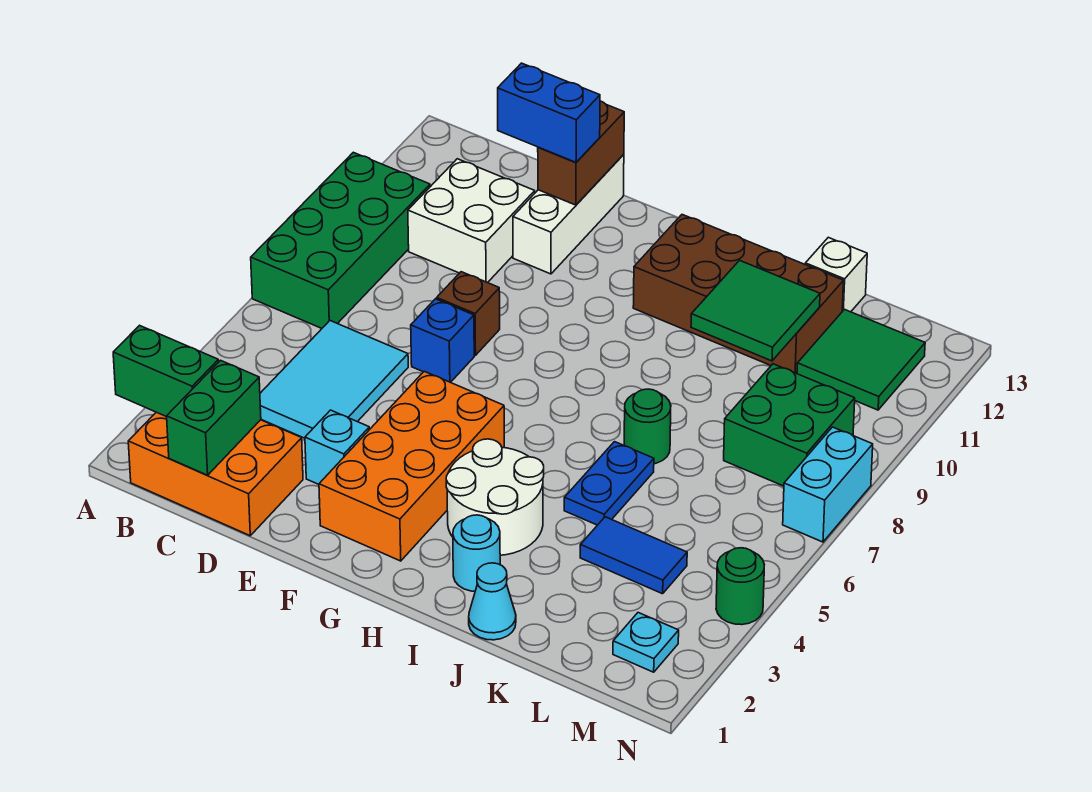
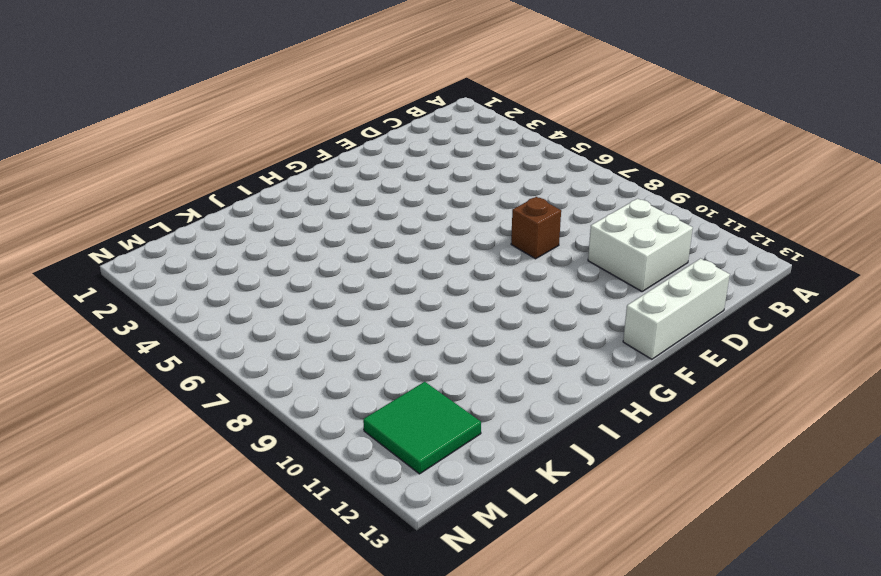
white 1x3 brick [623,259,730,359] -> white 1x3 brick turned to [513,154,624,274]
none -> green 2x4 brick [251,152,430,328]
none -> orange 2x3 brick [128,412,303,536]
none -> cyan 2x3 tile [260,321,408,438]

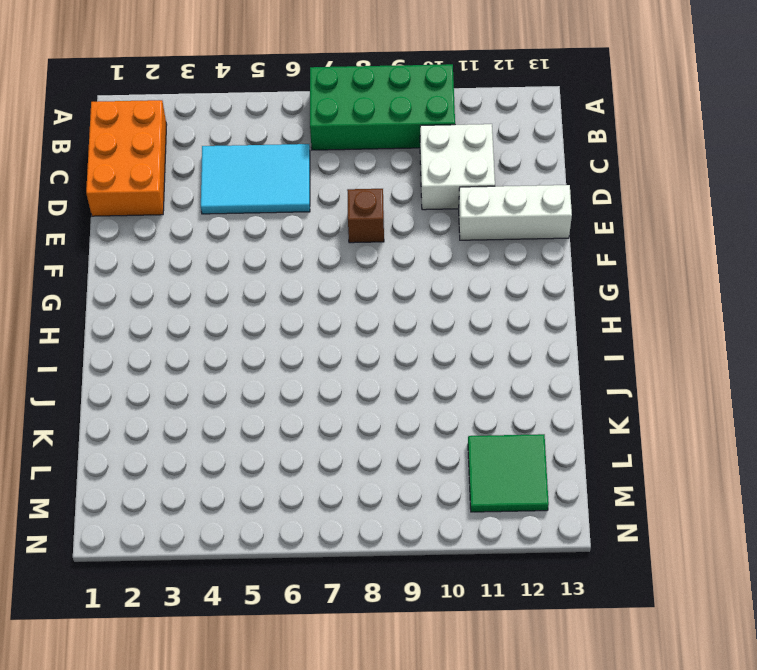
none -> cyan 1x1 brick [305,410,369,484]
none -> blue 1x1 brick [411,299,474,383]
none -> orange 2x4 brick [319,371,504,561]

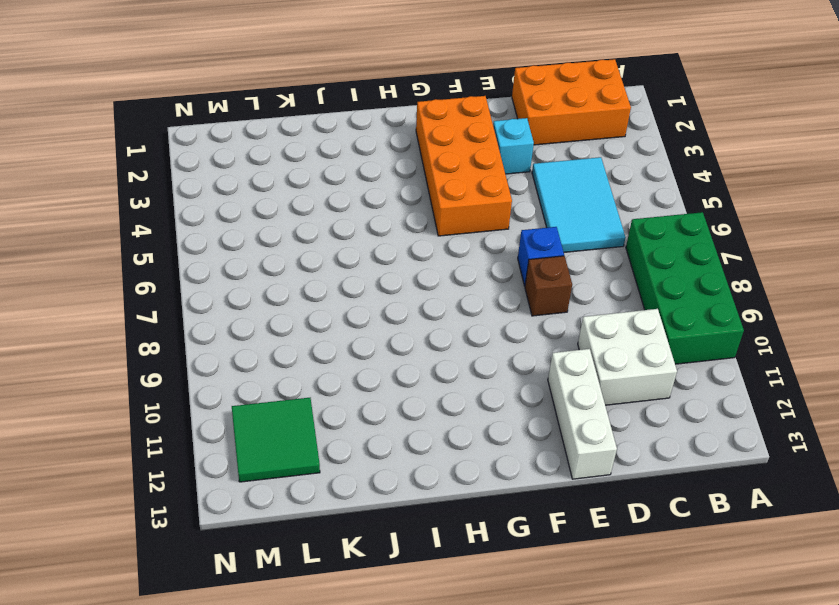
none -> white 2x2 round brick [446,439,544,555]
none -> brown 2x4 brick [633,215,844,374]
none -> cyan 1x1 round brick [453,515,500,591]

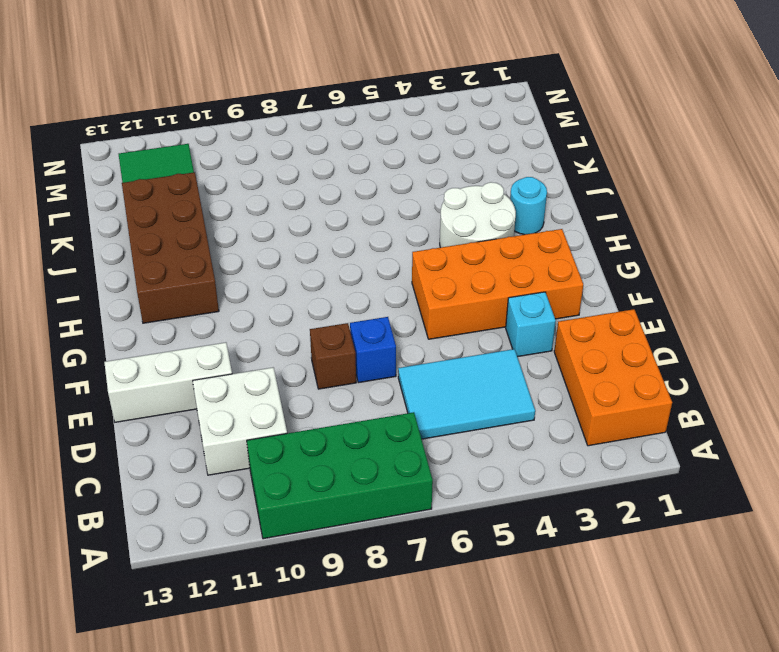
none -> cyan 1x1 cone [469,563,516,640]
none -> blue 1x2 plate [564,442,654,525]
none -> green 1x1 round brick [624,389,671,464]

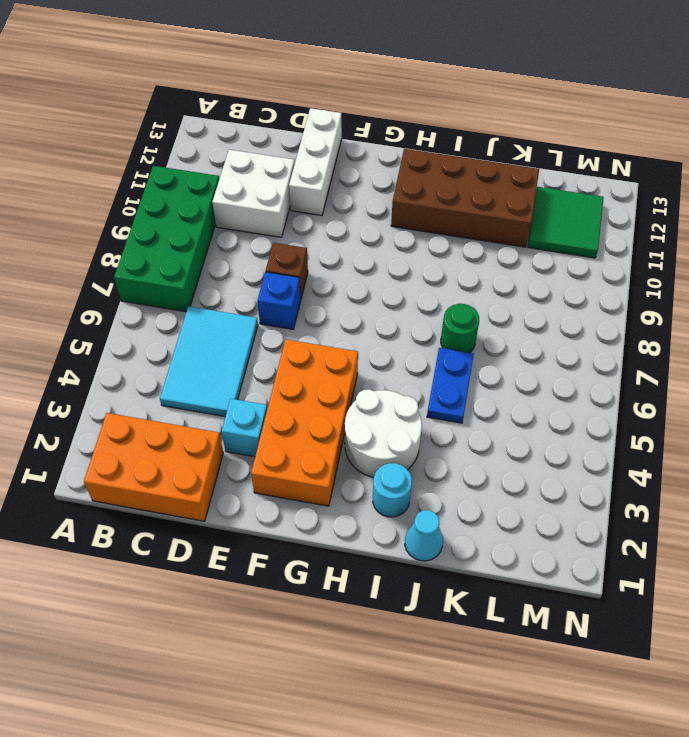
none -> blue 1x2 tile [580,517,687,594]
none -> white 1x1 brick [805,237,867,312]
none -> green 2x2 brick [724,364,855,486]

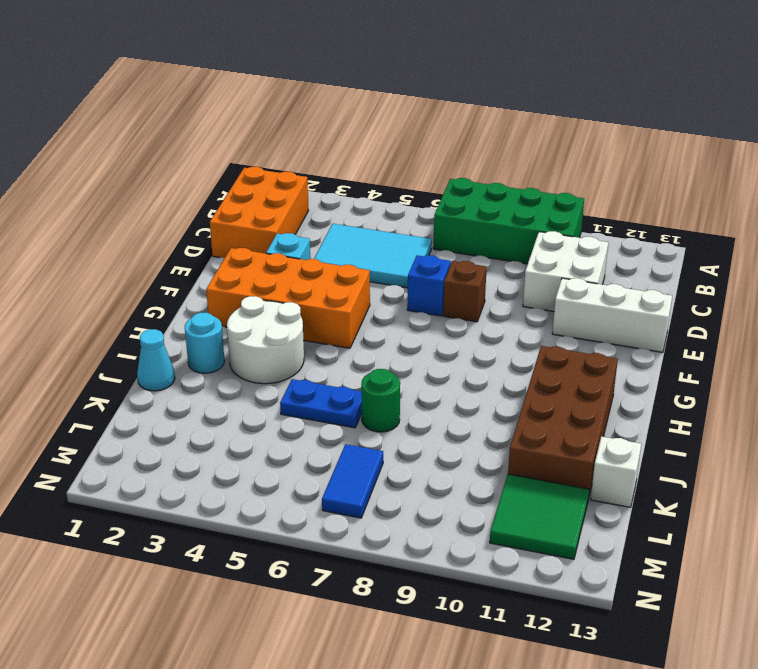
blue 1x2 tile [322,444,383,518] -> blue 1x2 tile moved to [580,517,687,594]
none -> green 2x2 brick [724,364,855,486]
none -> cyan 1x1 plate [613,613,679,672]
none -> green 1x1 round brick [716,548,764,625]

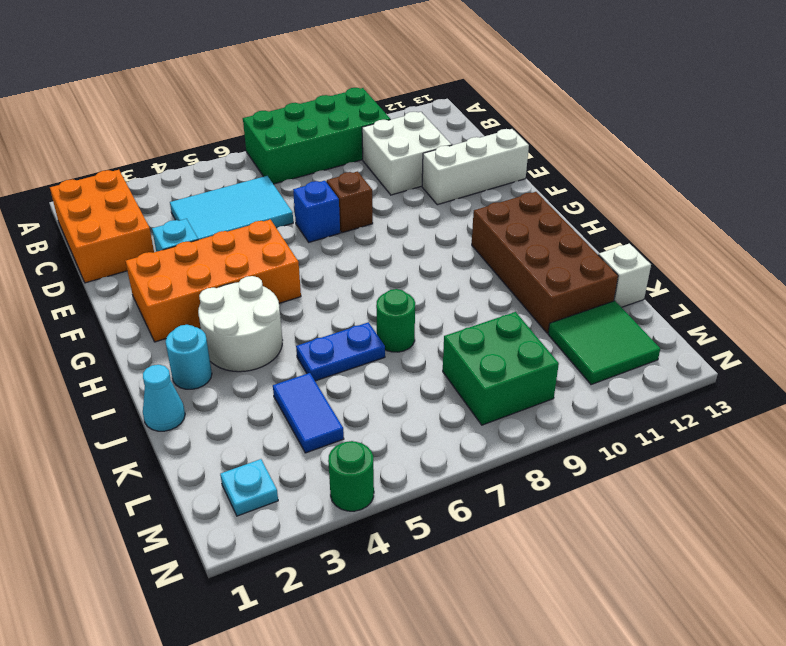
none -> cyan 1x2 brick [783,427,873,542]
none -> green 1x2 brick [113,325,219,417]
none -> green 1x2 brick [167,360,261,475]

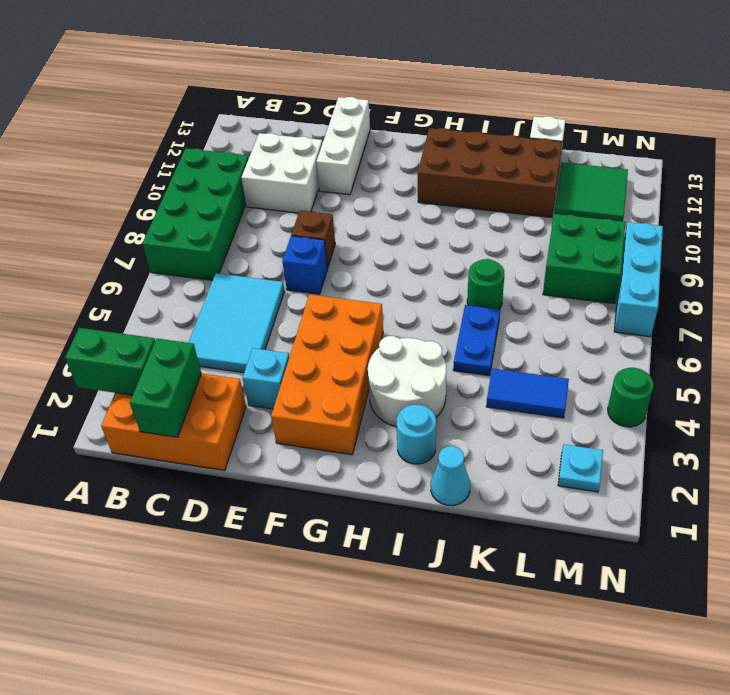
cyan 1x3 brick [614,222,663,337] -> cyan 1x2 brick [783,427,873,542]
none -> brown 1x2 brick [538,101,624,205]
none -> green 2x2 tile [691,260,820,361]
none -> blue 1x2 brick [498,63,600,162]

